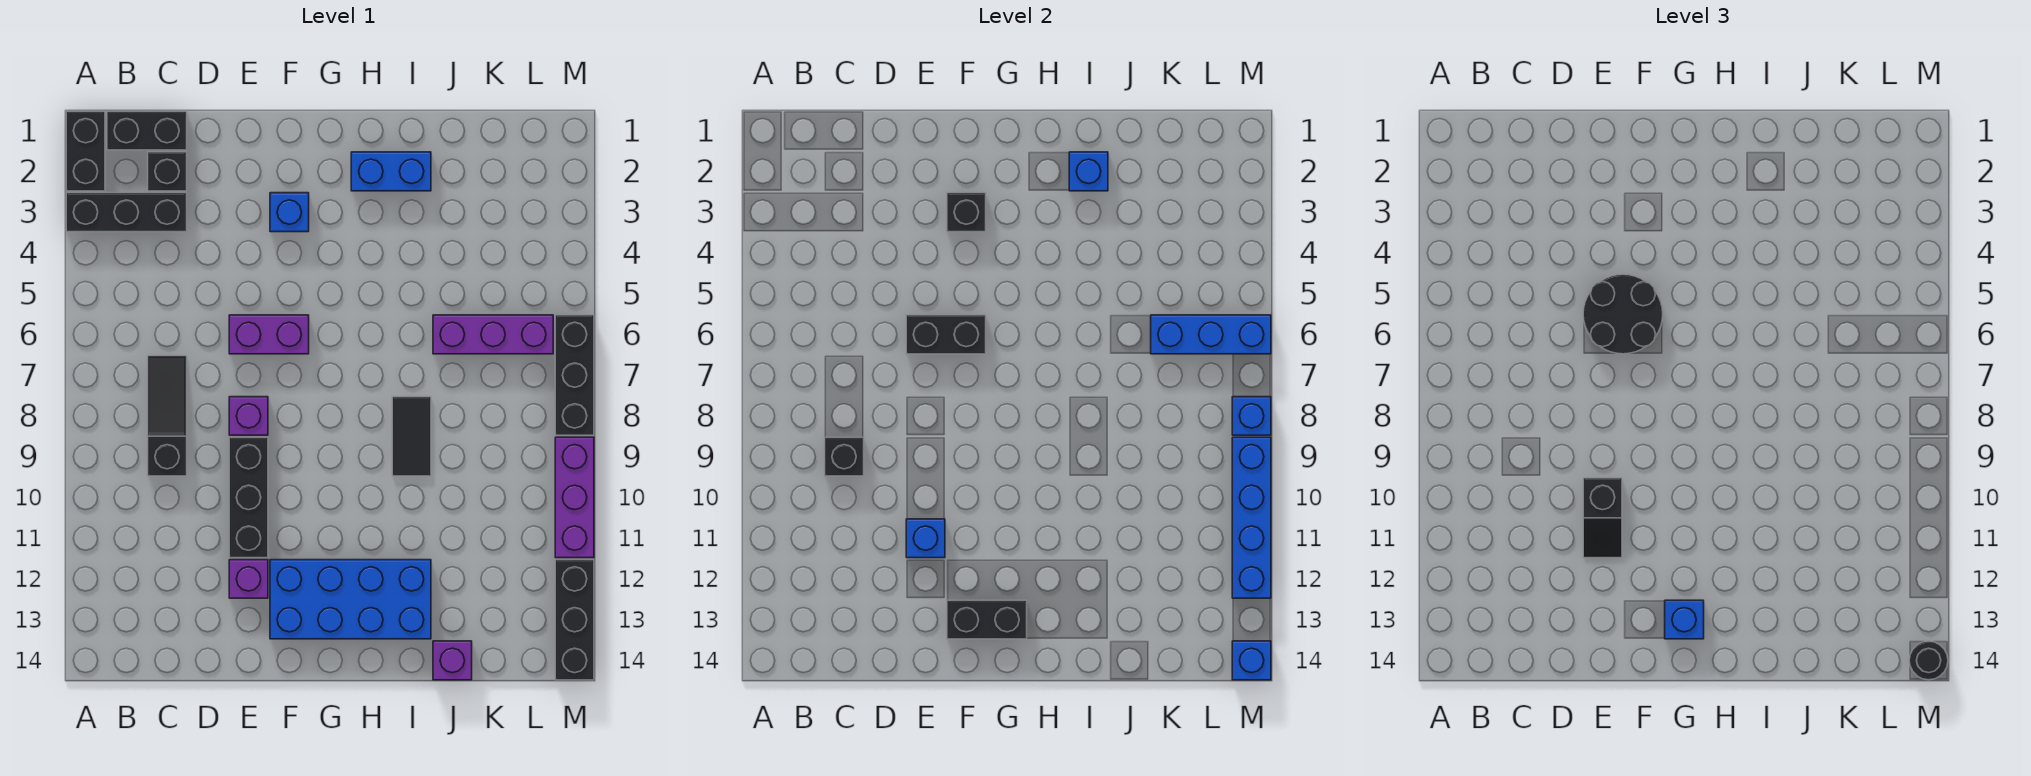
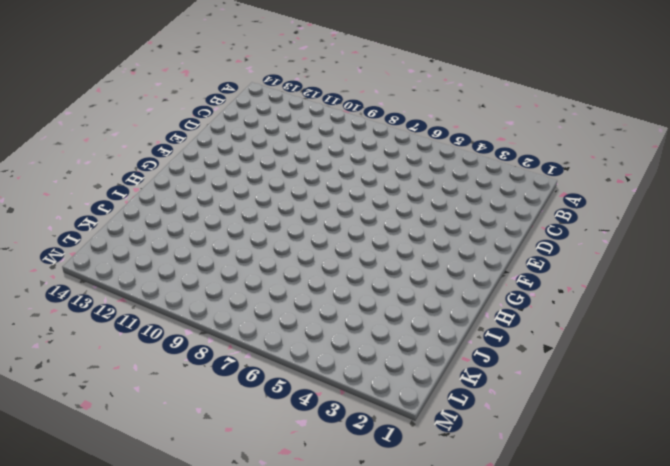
none -> black 1x2 brick [66,111,105,191]
none -> black 1x3 brick [66,193,187,232]
none -> black 1x2 brick [107,111,187,150]
none -> black 1x1 brick [148,152,187,191]

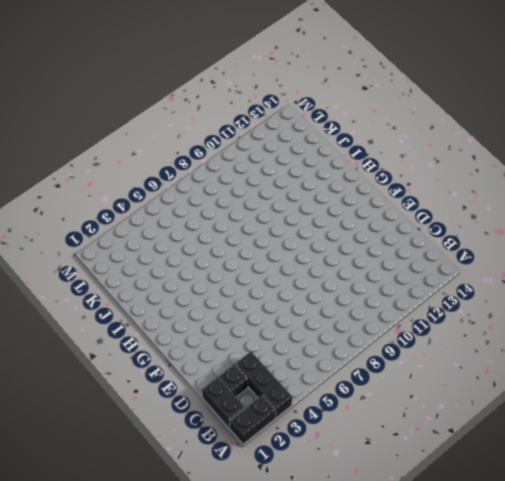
none -> black 1x3 slope [148,356,187,476]
none -> purple 1x2 brick [229,315,309,354]
none -> purple 1x1 brick [229,397,268,435]
none -> black 1x3 brick [229,437,268,558]

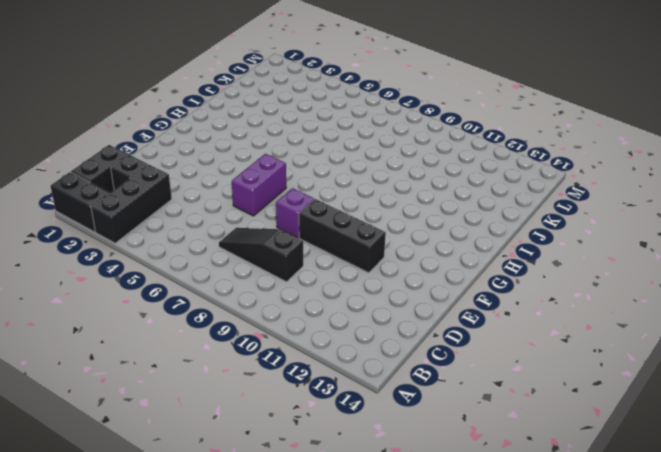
none -> purple 1x1 brick [229,560,268,598]
none -> blue 1x1 brick [270,193,309,232]
none -> blue 2x4 brick [270,560,431,639]
none -> blue 1x2 brick [351,152,431,191]

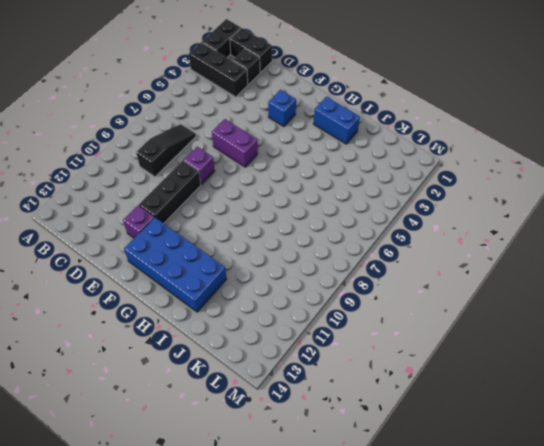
none -> black 1x2 tile [392,397,431,476]
none -> purple 1x3 brick [433,315,553,354]
none -> purple 1x1 brick [433,641,472,680]
none -> black 1x3 brick [555,315,594,435]

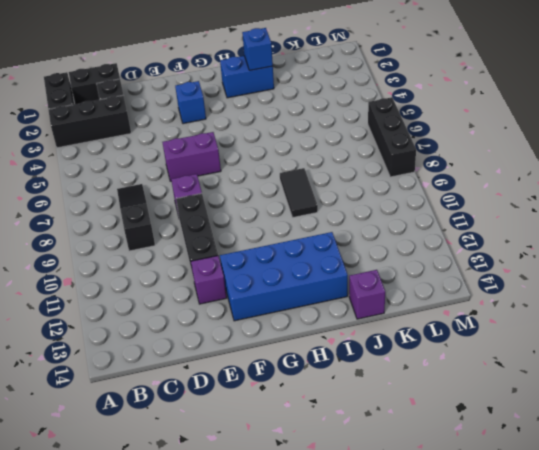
none -> purple 1x3 brick [433,315,553,354]
none -> purple 1x3 brick [555,437,594,558]
none -> black 1x3 brick [555,560,594,680]
none -> black 1x1 brick [825,437,864,476]

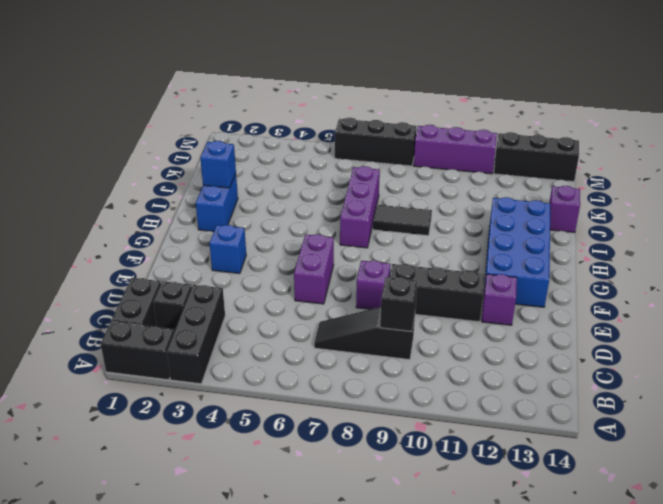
purple 1x3 brick [340,166,380,248] -> purple 1x3 brick moved to [433,315,553,354]
none -> black 1x2 brick [906,315,986,354]
none -> blue 1x1 brick [906,519,945,558]
none -> black 1x1 brick [947,193,986,232]
none -> black 1x2 brick [947,600,1027,639]

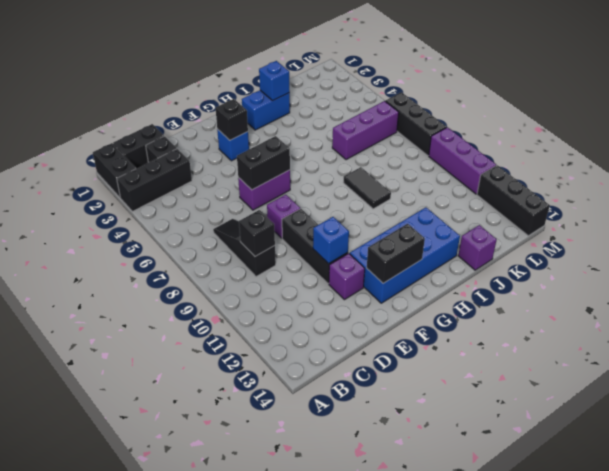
none -> blue 1x3 brick [1151,315,1271,354]
none -> blue 1x1 brick [1232,397,1271,435]
none -> blue 1x4 brick [1232,437,1271,598]
none -> blue 1x1 brick [1232,641,1271,680]

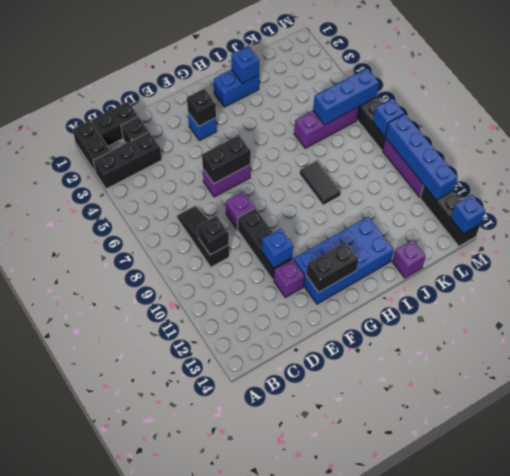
none -> black 2x2 round brick [1583,274,1663,354]
none -> black 1x2 slope [1583,478,1622,558]
none -> blue 1x1 brick [1665,600,1704,639]
none -> black 1x1 round brick [1909,641,1948,680]

